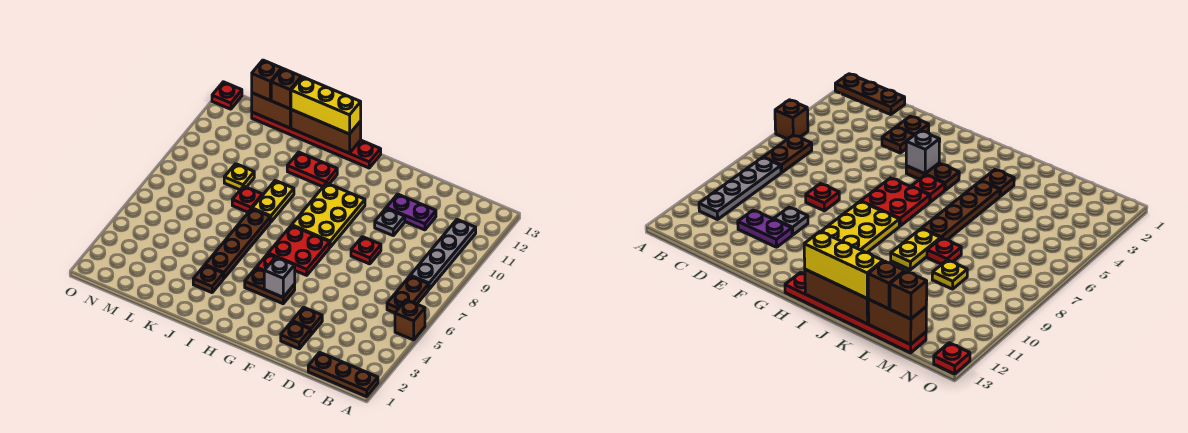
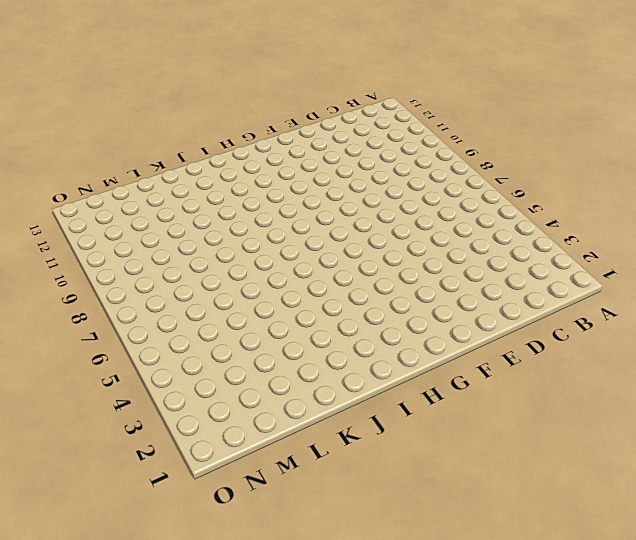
none -> brown 1x3 plate [308,352,378,397]
none -> brown 1x1 brick [395,300,425,340]
none -> brown 1x2 plate [387,276,429,313]

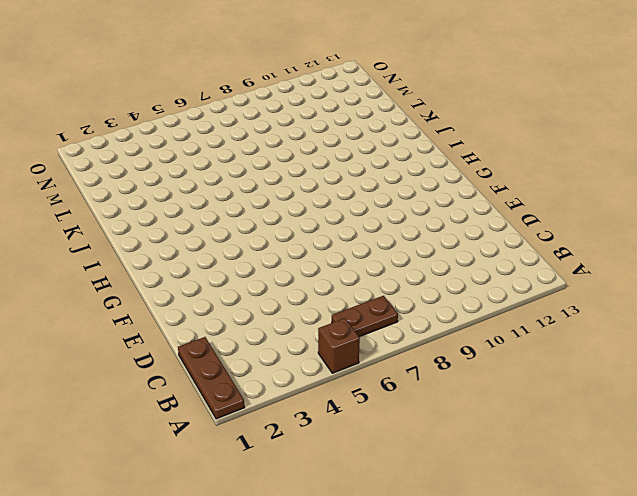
none -> grey 1x4 plate [410,220,476,289]
none -> purple 1x2 plate [387,194,436,230]
none -> brown 1x1 plate [281,322,311,349]

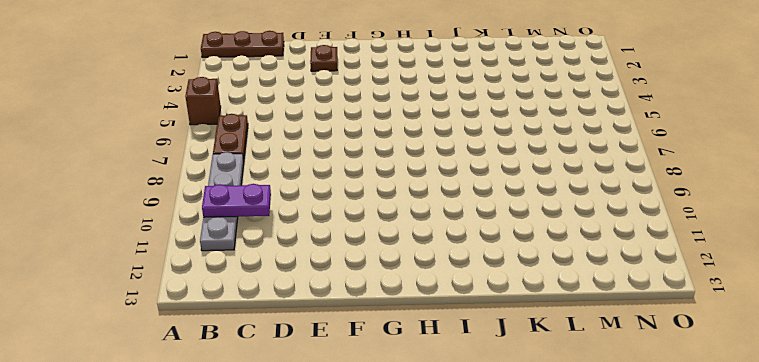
purple 1x2 plate [202,184,271,217] -> purple 1x2 plate moved to [387,194,436,230]
none -> brown 1x1 plate [292,307,322,334]
none -> red 1x1 plate [351,237,381,264]
none -> grey 1x1 plate [375,208,405,235]

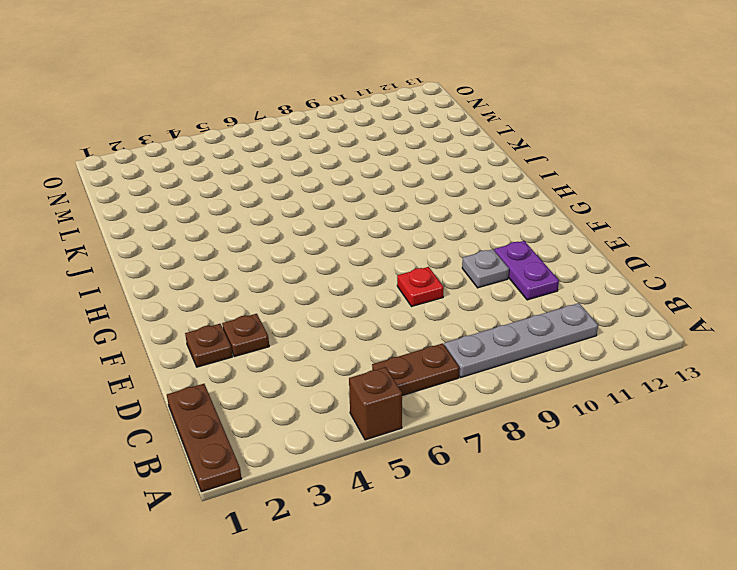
none -> brown 1x2 plate [245,268,295,304]
none -> red 2x2 plate [268,225,330,275]
none -> yellow 2x3 plate [292,183,365,247]

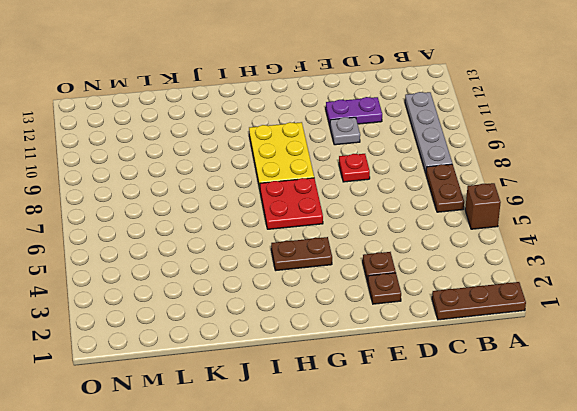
none -> red 1x1 plate [256,254,275,271]
none -> red 1x6 plate [252,112,381,168]
none -> red 1x2 plate [287,152,337,187]

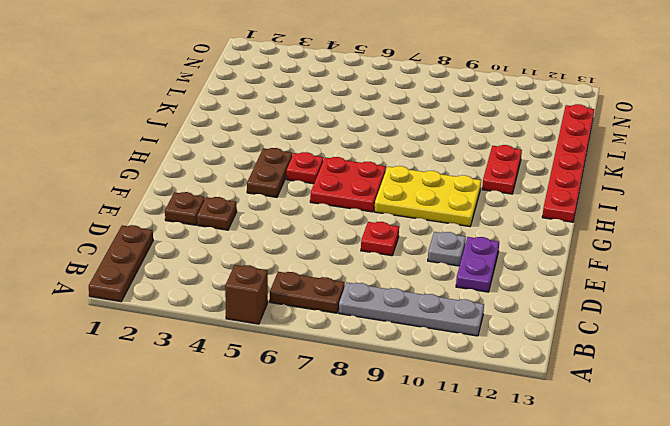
none -> brown 1x1 plate [193,265,223,293]
none -> brown 1x4 plate [205,209,270,279]
none -> yellow 1x2 plate [252,180,294,222]

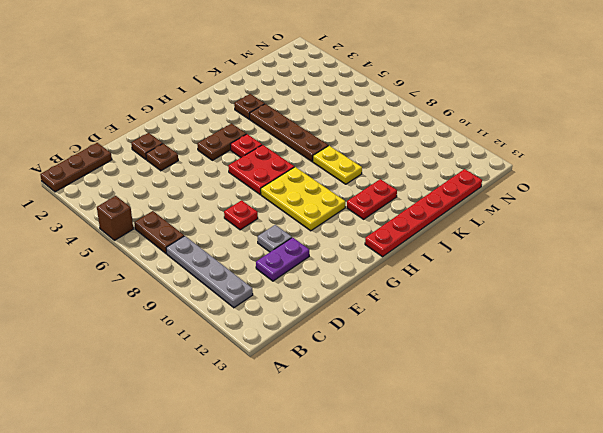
none -> red 1x1 plate [232,186,262,212]
none -> yellow 1x1 plate [224,164,254,190]
none -> red 1x1 plate [212,82,242,109]

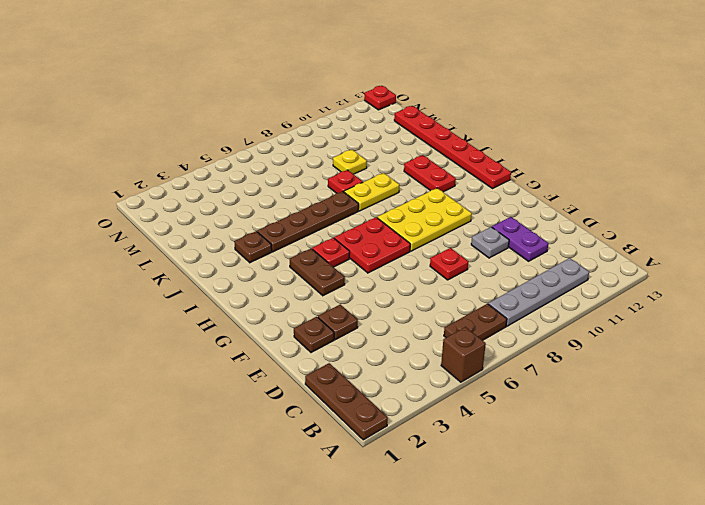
none -> grey 1x1 brick [264,257,295,297]
none -> brown 1x3 brick [291,110,361,153]
none -> brown 1x2 brick [252,93,291,128]

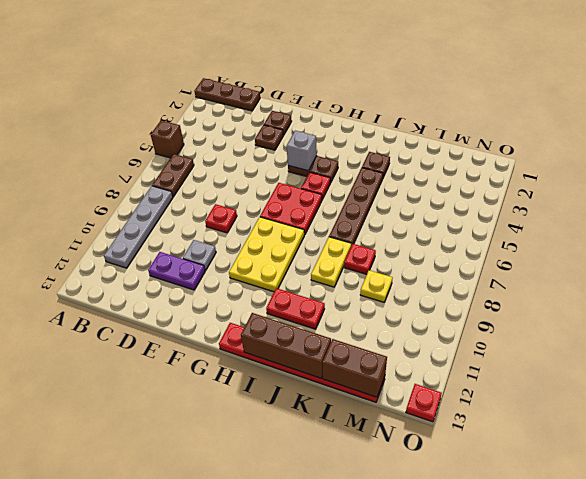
none -> yellow 1x3 brick [291,77,361,134]
none -> brown 1x1 brick [271,68,301,109]
none -> brown 1x1 brick [252,60,282,100]

